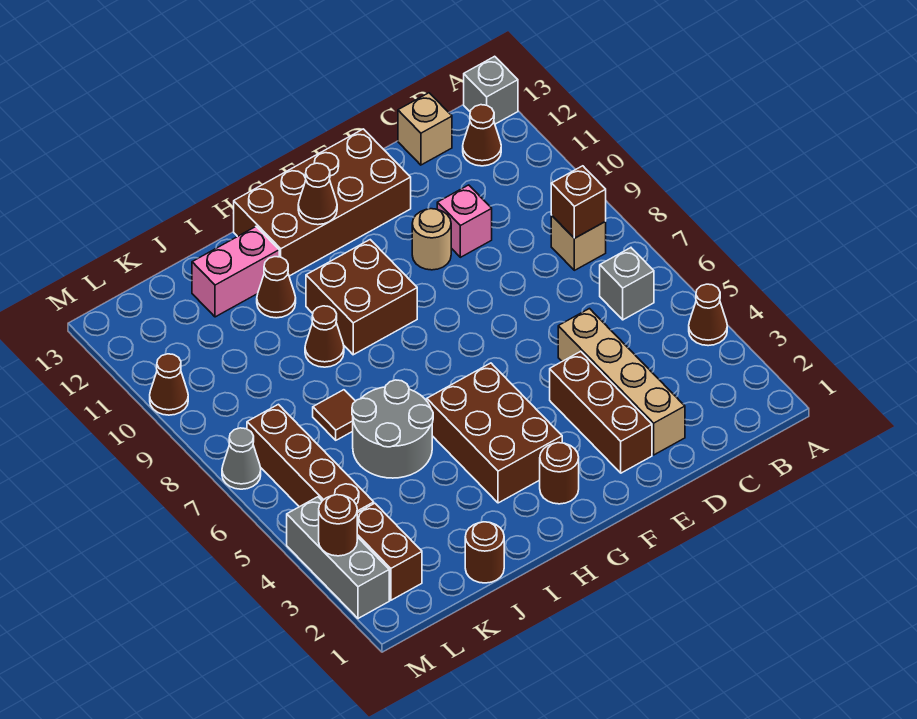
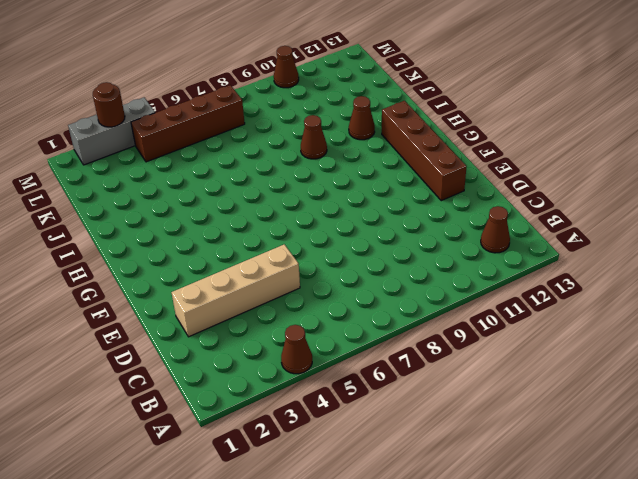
brown 1x4 brick [382,101,467,201] -> brown 2x4 brick [234,129,411,276]
none -> grey 1x1 brick [464,56,518,124]
none -> grey 1x1 brick [600,248,654,320]
none -> tan 1x1 brick [551,216,606,270]

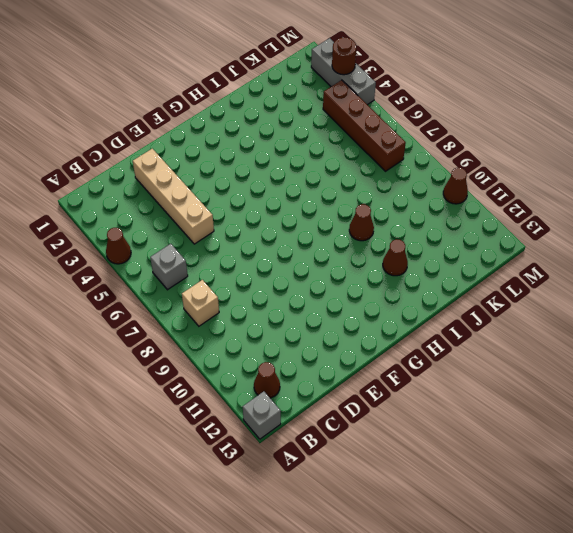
none -> tan 1x1 brick [398,93,452,165]
none -> pink 1x1 brick [437,185,492,257]
none -> brown 1x3 brick [550,351,652,473]

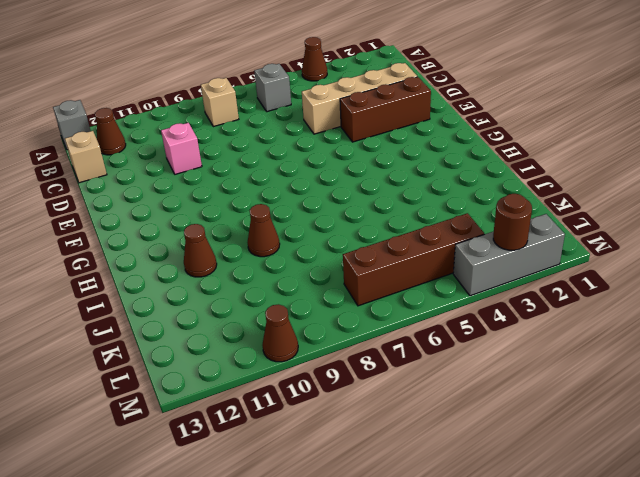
none -> tan 1x1 round brick [412,209,451,270]
none -> brown 2x4 brick [234,129,411,276]
none -> brown 1x1 round brick [540,443,579,504]

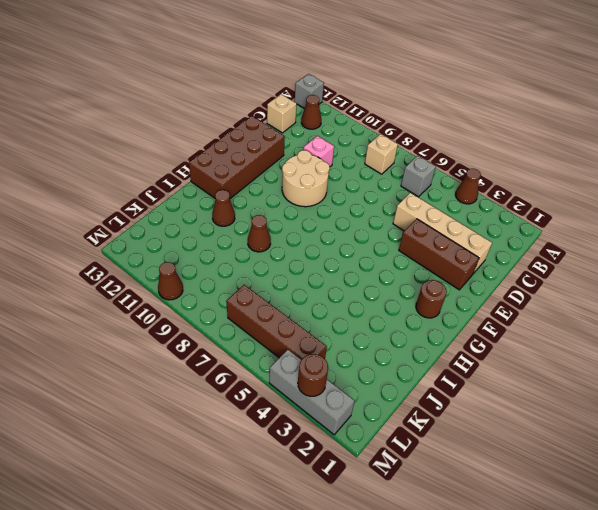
tan 2x2 round brick [282,150,330,207] -> tan 1x1 round brick [412,209,451,270]
none -> brown 2x3 brick [427,363,562,503]
none -> brown 2x2 brick [306,240,417,355]
none -> grey 2x2 round brick [352,380,433,478]

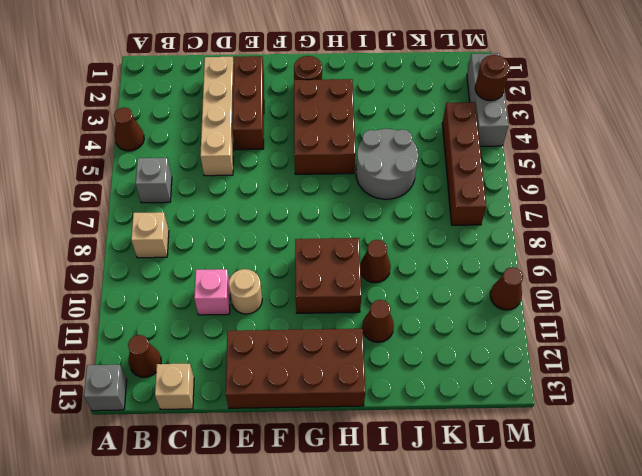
none -> pink 1x2 brick [192,227,279,317]
none -> brown 1x1 round brick [465,522,504,583]
none -> brown 1x1 tile [313,390,355,440]

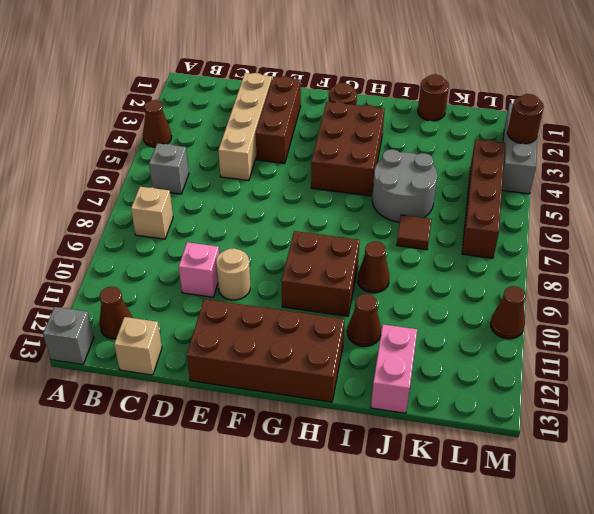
pink 1x2 brick [371,324,417,413] -> pink 1x2 brick turned to [192,227,279,317]
none -> brown 1x2 brick [357,503,422,600]
none -> grey 1x1 cone [222,428,261,489]
none -> brown 1x1 brick [551,166,606,238]

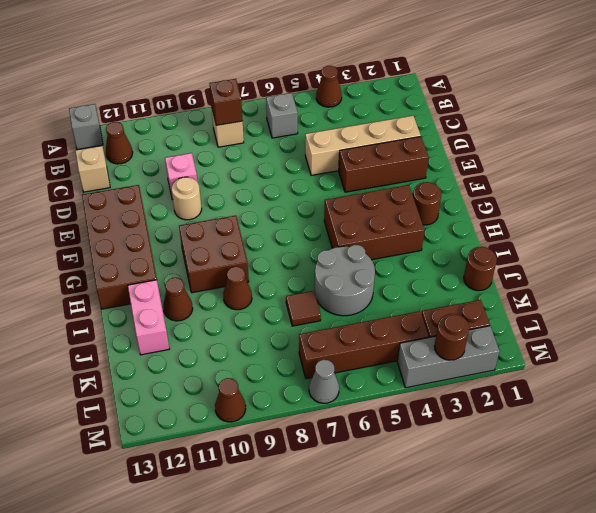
none -> brown 1x1 cone [298,163,337,225]

